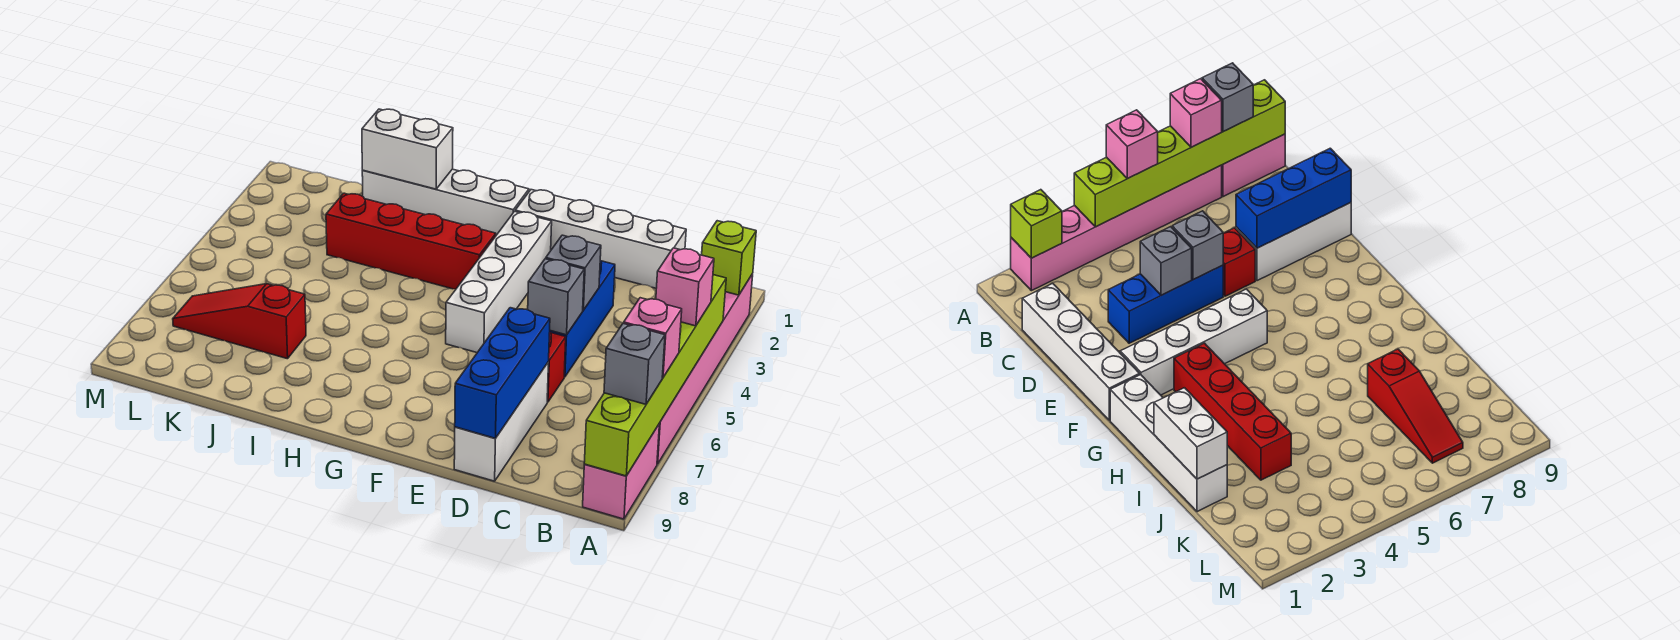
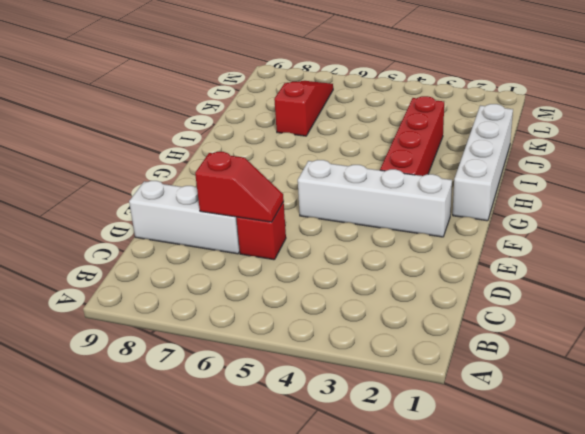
red 1x2 slope [195,152,284,222] -> blue 1x3 brick [455,308,550,438]
none -> pink 1x6 brick [657,274,753,464]
none -> pink 1x2 brick [583,425,659,519]
none -> white 1x4 brick [515,190,686,288]

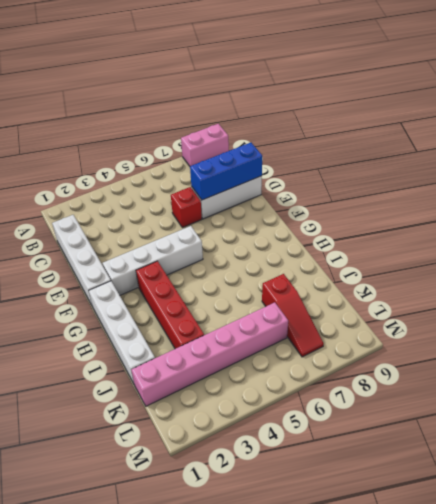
pink 1x6 brick [131,302,288,406] -> pink 1x6 brick moved to [657,274,753,464]
none -> blue 1x3 brick [550,261,615,377]
none -> lime 1x1 brick [702,221,756,295]
none -> lime 1x6 brick [584,275,726,476]

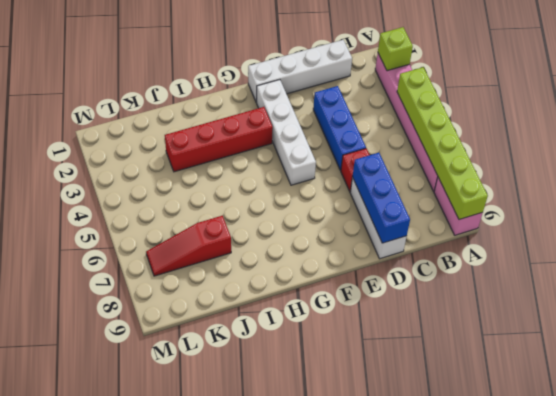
none -> white 1x4 brick [362,169,529,235]
none -> grey 1x1 brick [546,235,601,310]
none -> grey 1x1 brick [528,259,584,335]

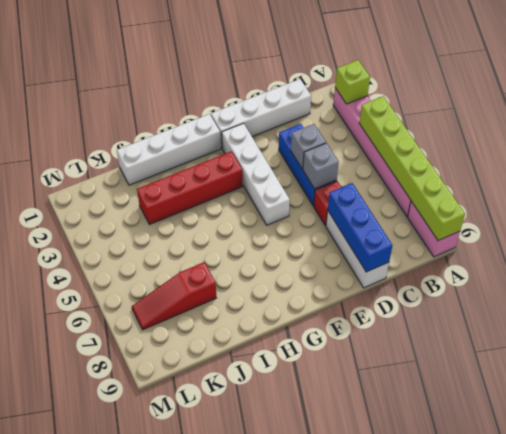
none -> white 1x2 brick [362,109,453,189]
none -> pink 1x1 brick [656,248,714,326]
none -> pink 1x1 brick [624,298,682,378]

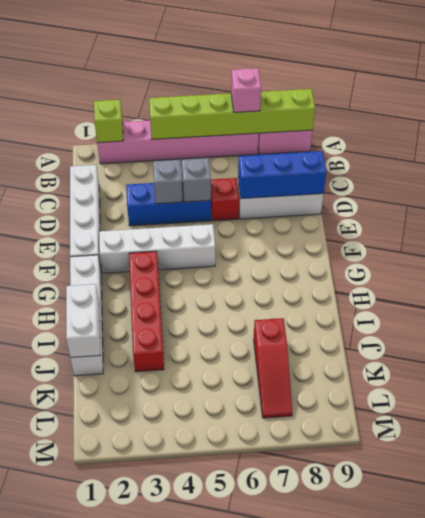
none -> pink 1x1 brick [656,248,714,326]
none -> grey 1x1 brick [604,323,665,404]

